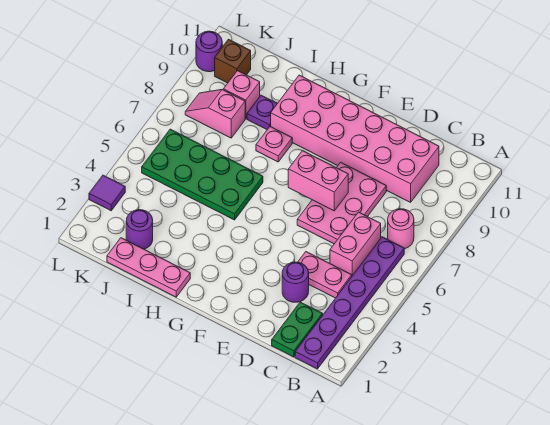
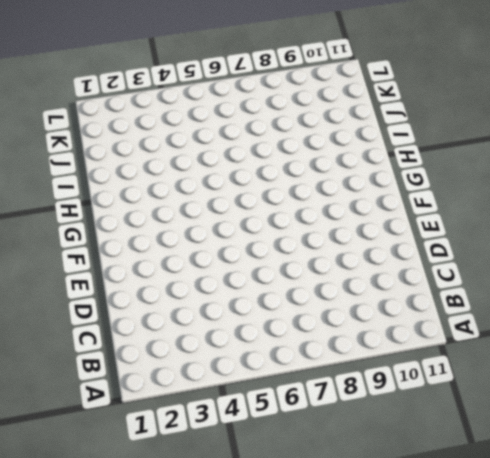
none -> purple 1x6 plate [295,237,404,369]
none -> pink 1x1 round brick [388,209,414,249]
none -> green 1x2 plate [272,302,323,357]

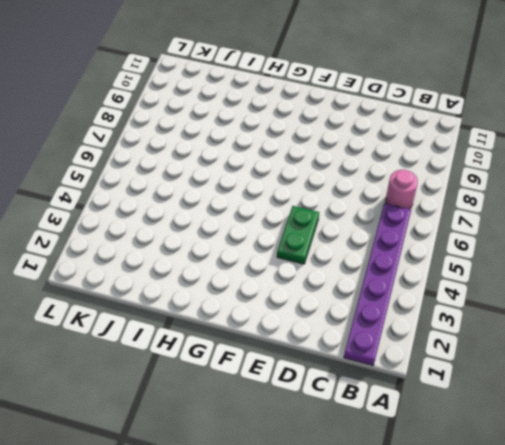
green 1x2 plate [277,206,319,264] -> green 1x2 plate moved to [272,302,323,357]
none -> pink 1x2 plate [298,252,352,298]
none -> pink 1x2 brick [330,212,381,276]
none -> pink 2x6 brick [271,75,439,202]

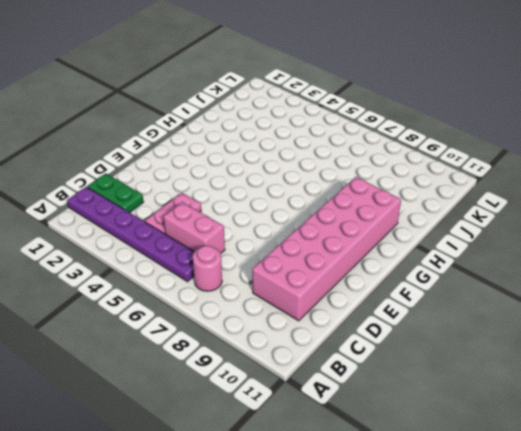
none -> purple 1x1 round brick [282,262,309,302]
none -> pink 2x3 plate [297,162,386,244]
none -> pink 1x3 plate [107,238,190,297]

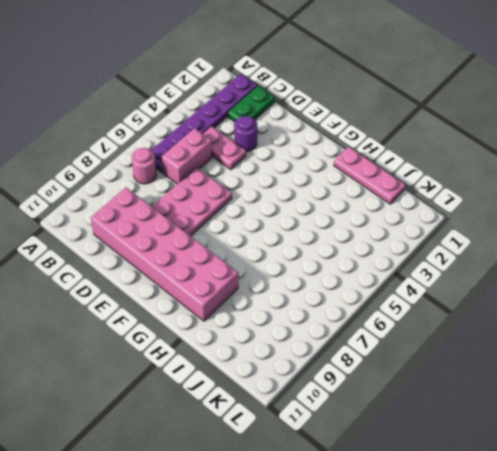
none -> green 2x4 plate [142,129,263,220]
none -> pink 1x1 plate [256,126,292,162]
none -> purple 1x1 plate [247,95,277,129]

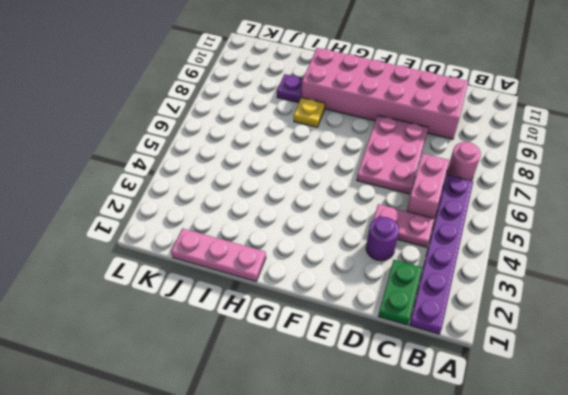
yellow 1x1 plate [294,97,325,127] -> pink 1x1 plate [256,126,292,162]
none -> green 2x4 plate [142,129,263,220]
none -> purple 1x1 round brick [126,210,153,249]
none -> pink 1x2 slope [185,90,245,138]

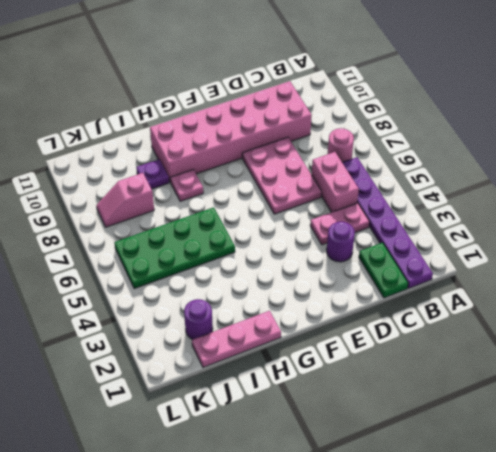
none -> pink 1x1 brick [223,71,260,119]
none -> brown 1x1 brick [215,39,251,83]
none -> purple 1x1 tile [89,175,125,211]

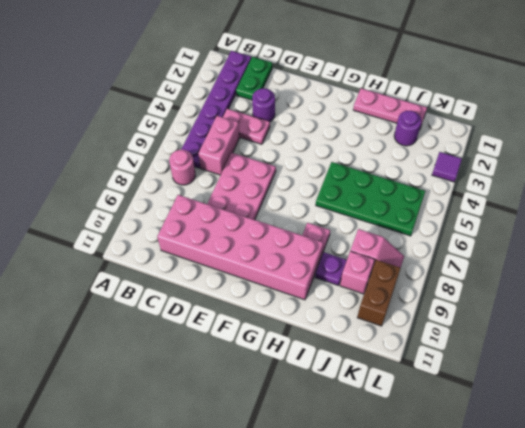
brown 1x2 brick [357,260,401,326] -> brown 1x1 brick [215,39,251,83]
none -> purple 1x1 round brick [196,31,222,72]
none -> pink 1x2 brick [288,151,348,211]

